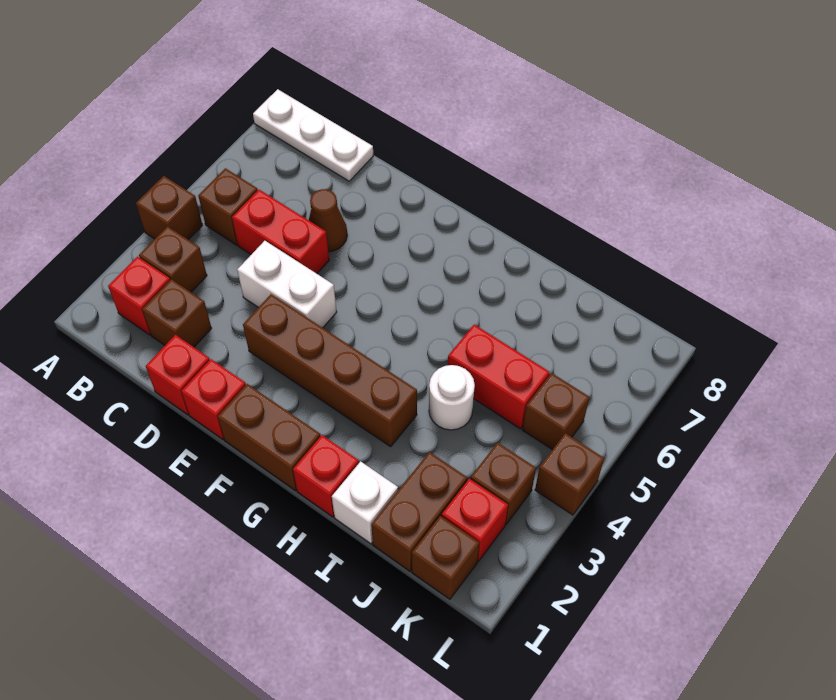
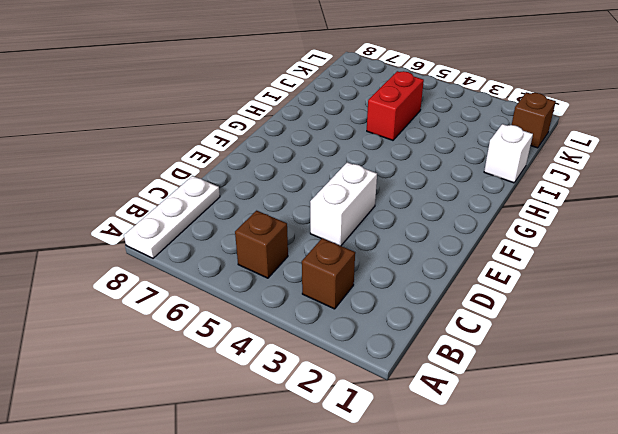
none -> brown 1x1 brick [136,176,202,240]
none -> red 1x1 brick [108,257,170,335]
none -> brown 1x1 brick [142,279,212,347]

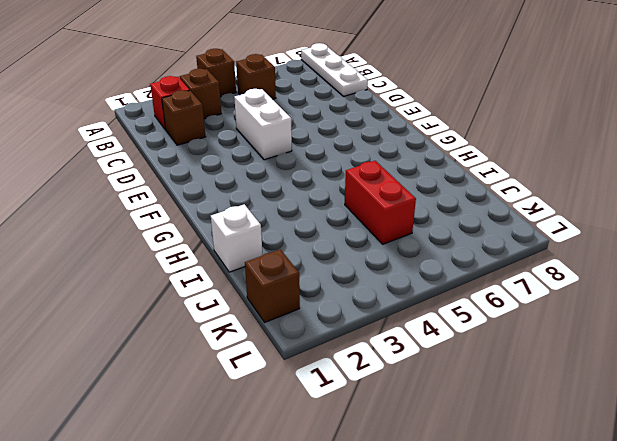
none -> red 1x2 brick [232,190,329,274]
none -> red 1x1 brick [146,335,210,415]
none -> brown 1x1 cone [309,189,347,252]

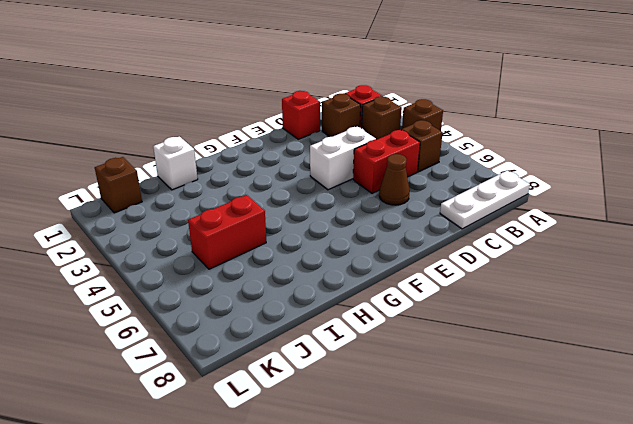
none -> red 1x1 brick [181,359,246,439]
none -> brown 1x4 brick [243,294,417,447]
none -> brown 1x2 brick [218,384,321,491]

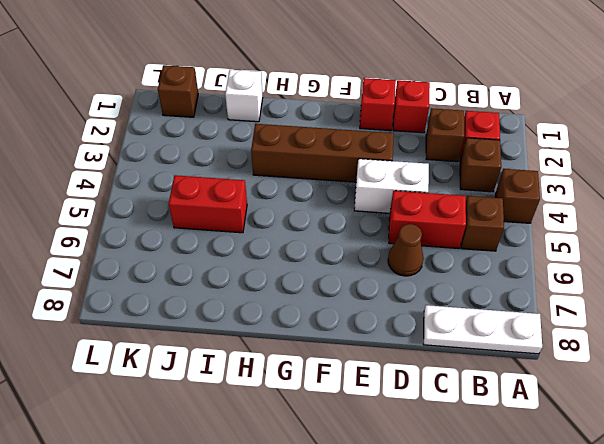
none -> brown 1x2 brick [218,384,321,491]
none -> red 1x1 brick [293,435,359,517]
none -> white 1x1 round brick [429,365,475,430]

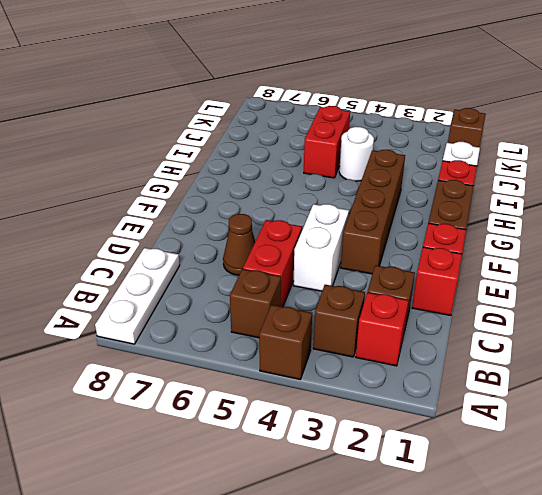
none -> brown 1x2 brick [371,452,467,571]
none -> red 1x1 brick [442,479,508,561]
none -> brown 1x1 brick [471,443,536,524]

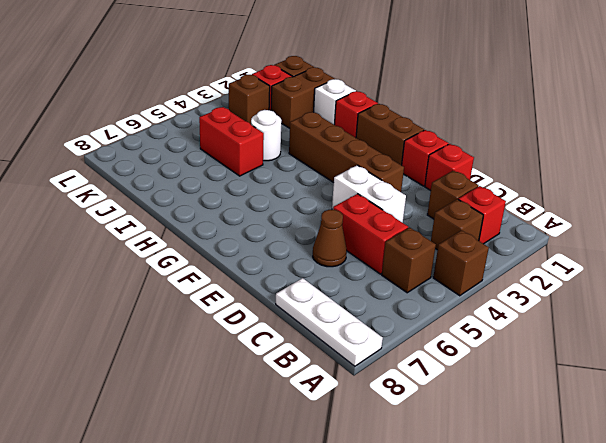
none -> brown 1x1 brick [523,373,589,450]
none -> brown 1x1 brick [535,433,604,515]

